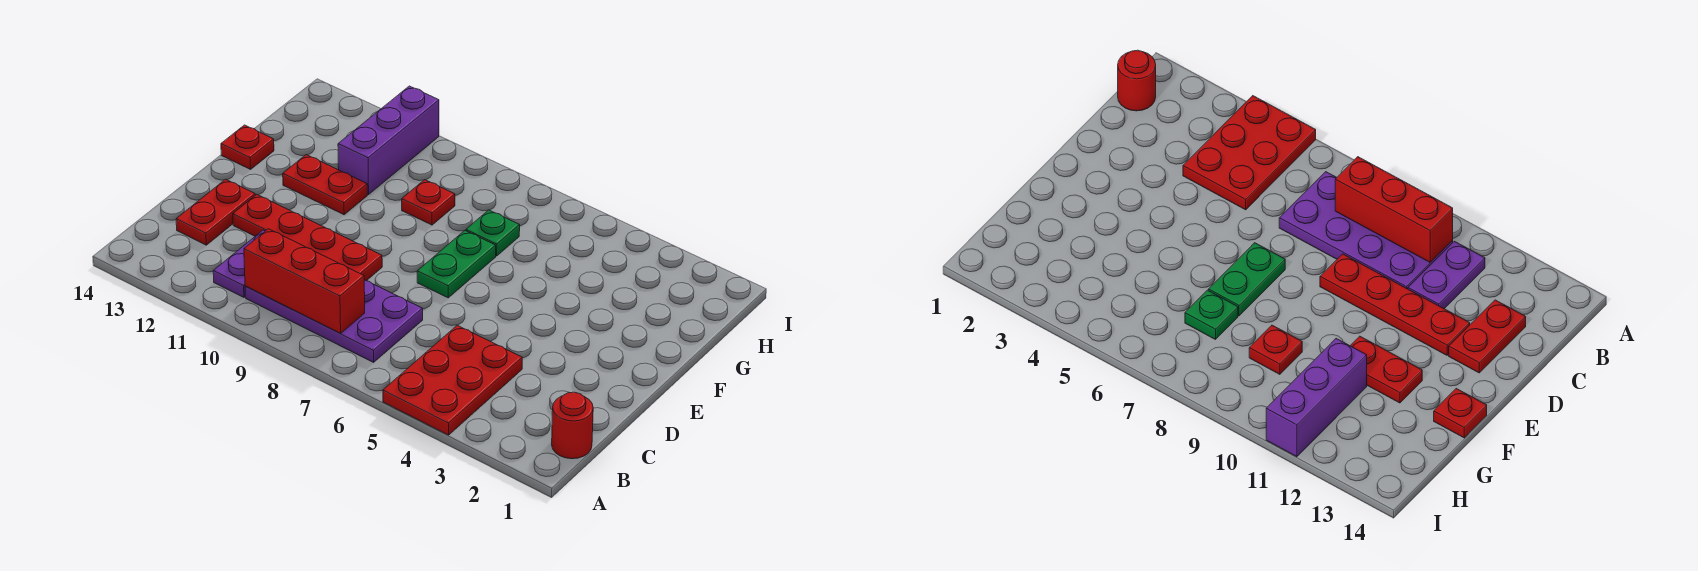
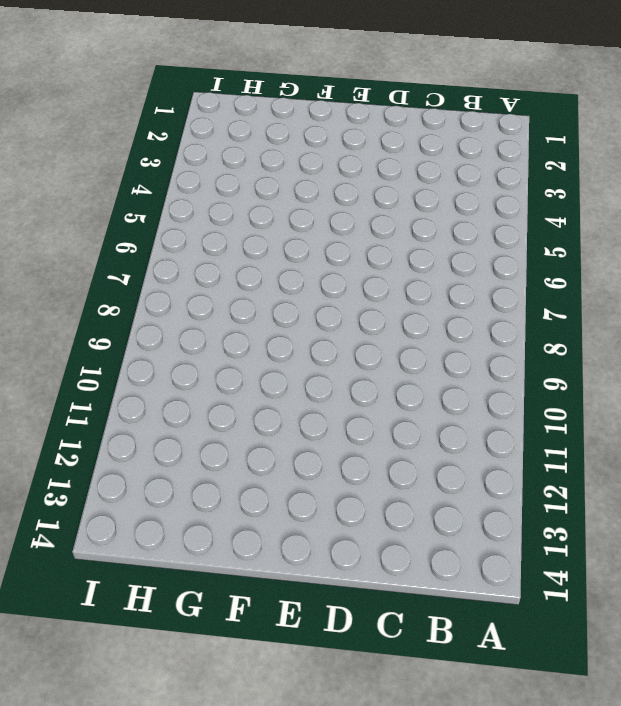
none -> red 2x3 plate [383,325,522,435]
none -> red 1x1 round brick [552,392,593,459]
none -> purple 2x4 plate [245,280,423,362]

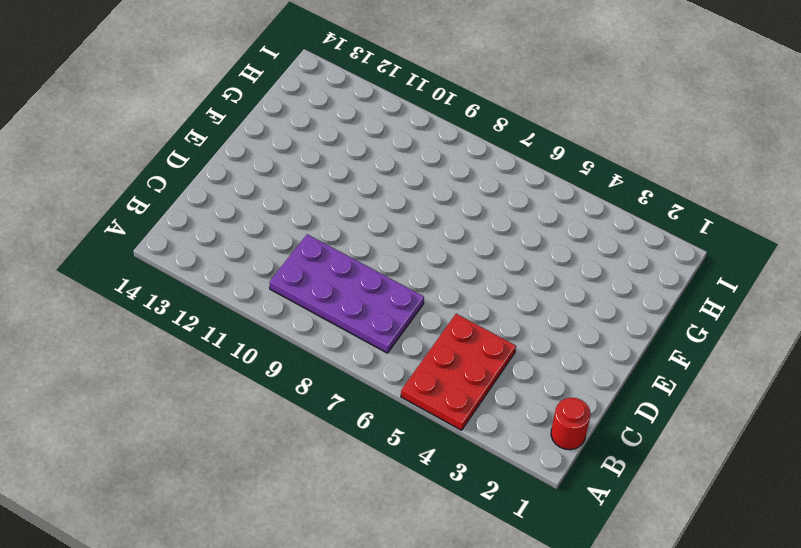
none -> purple 1x2 plate [213,230,265,297]
none -> red 1x2 plate [176,179,255,245]
none -> red 1x4 plate [233,194,382,281]

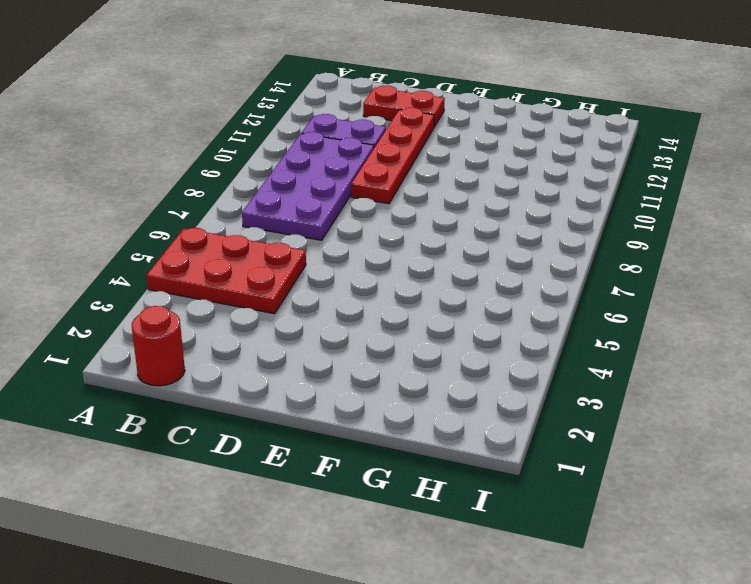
none -> green 1x2 plate [417,231,496,298]
none -> red 1x2 plate [283,155,367,215]
none -> red 1x1 plate [221,125,274,169]

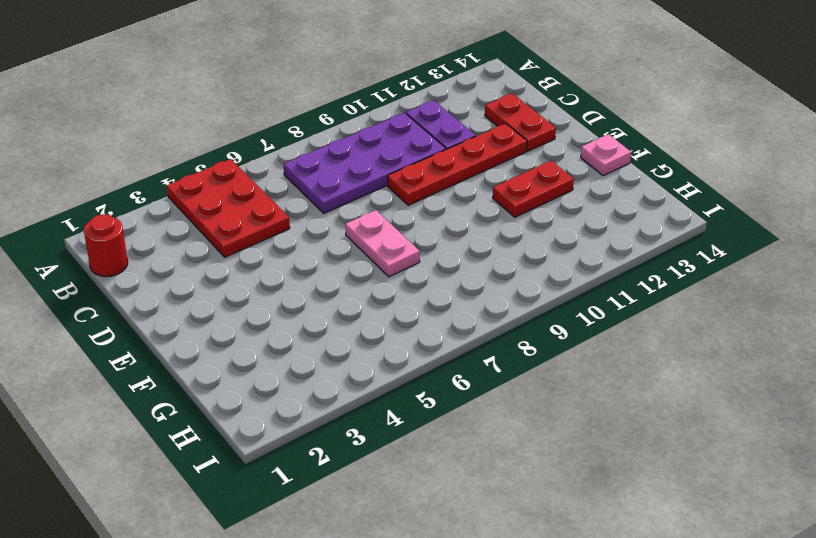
pink 1x2 plate [345,210,420,277] -> green 1x2 plate [417,231,496,298]
pink 1x1 plate [581,134,631,176] -> red 1x1 plate [221,125,274,169]
none -> green 1x1 plate [466,210,520,256]
none -> red 1x1 plate [402,180,455,225]
none -> purple 1x3 brick [338,86,439,195]

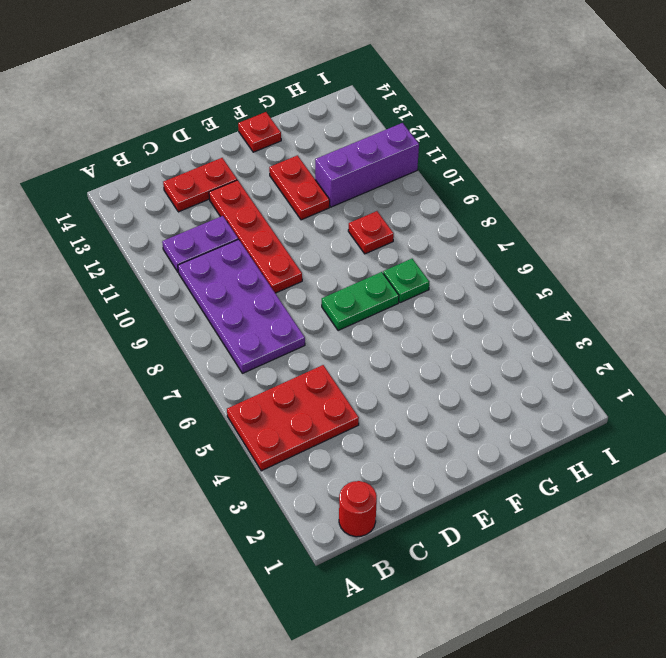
none -> red 1x3 brick [244,229,365,333]

